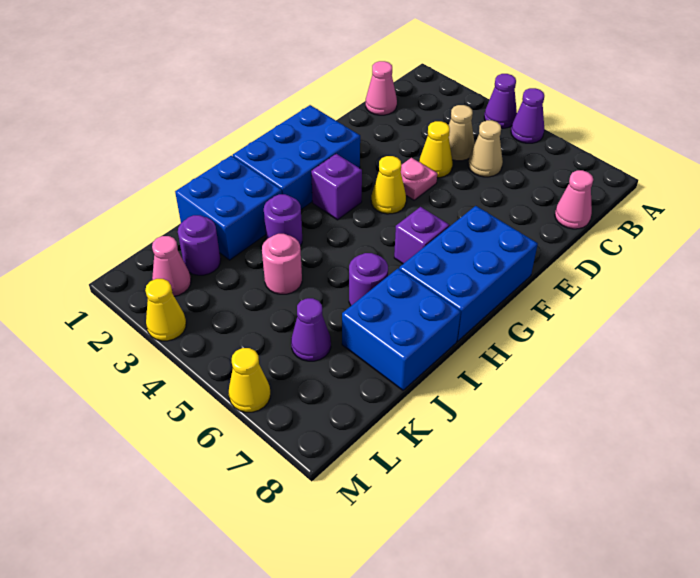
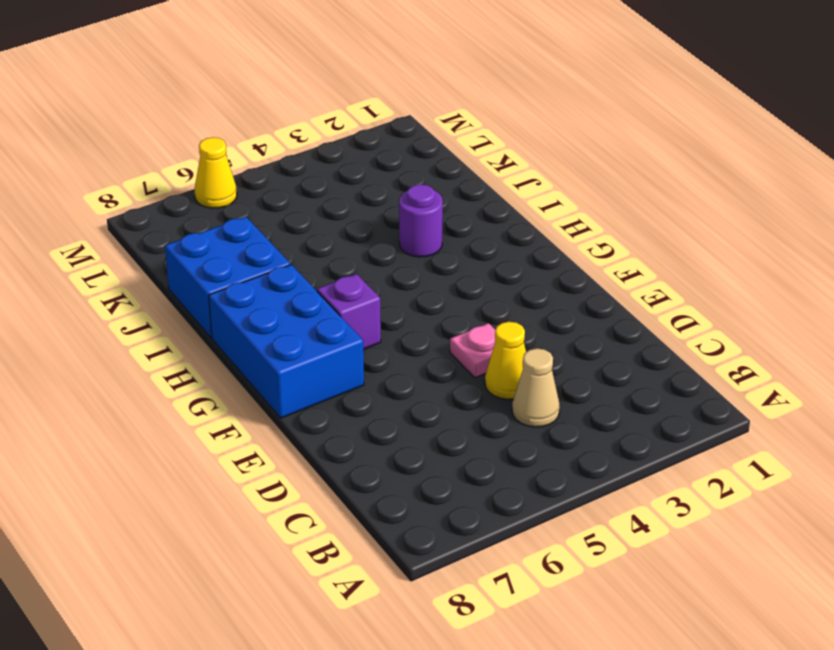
none -> purple 1x1 cone [484,74,517,128]
none -> purple 1x1 cone [511,88,544,143]
none -> pink 1x1 cone [366,61,397,115]

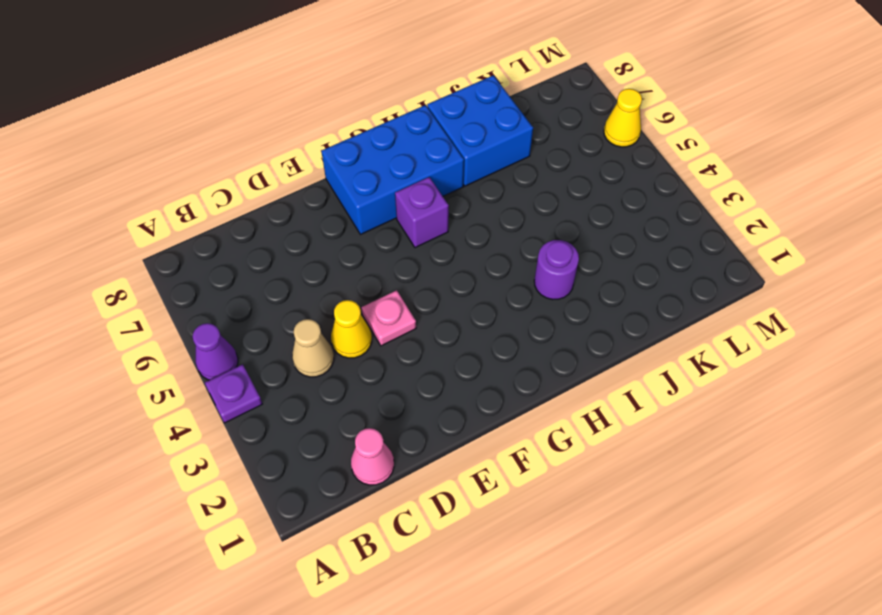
purple 1x1 plate [205,364,262,423] -> purple 1x1 cone [484,74,517,128]
none -> tan 1x1 cone [468,120,503,177]
none -> pink 1x1 cone [555,170,593,229]
none -> blue 2x3 brick [233,105,360,209]

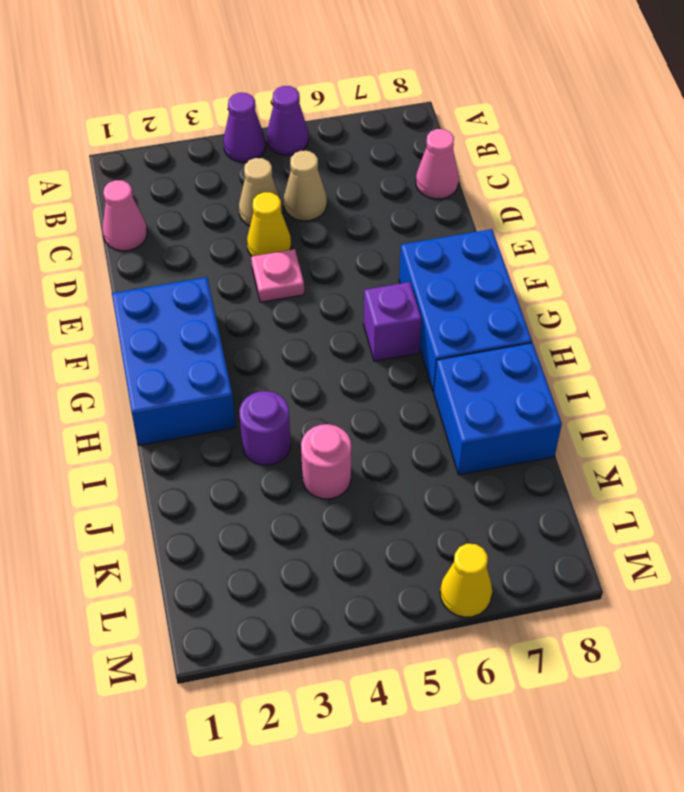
none -> yellow 1x1 cone [371,156,406,214]
none -> purple 1x1 brick [311,154,362,220]
none -> blue 2x2 brick [175,156,282,260]

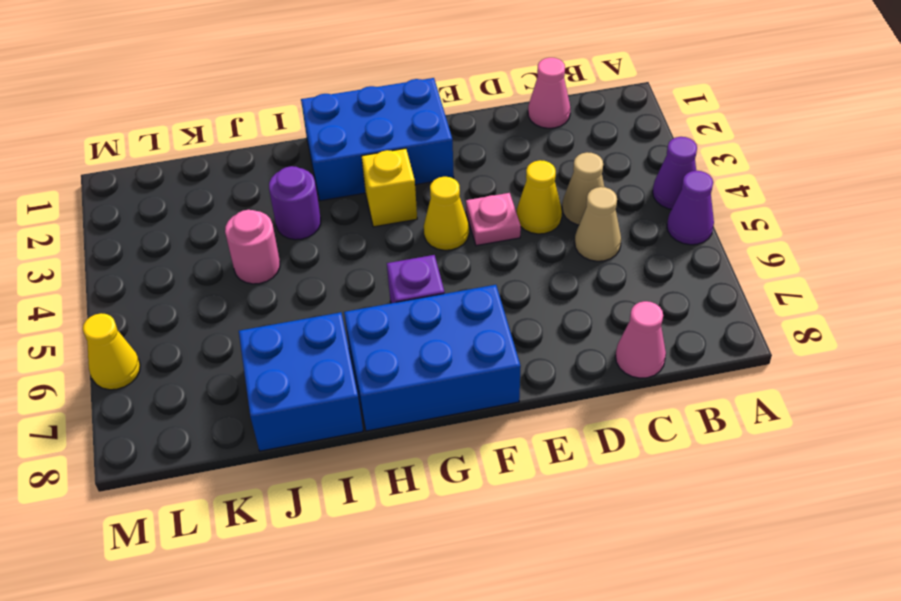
yellow 1x1 brick [361,148,417,227] -> purple 1x1 brick [311,154,362,220]
none -> blue 2x2 brick [175,156,282,260]
none -> purple 1x1 round brick [349,253,388,306]
none -> purple 1x1 round brick [178,215,221,275]

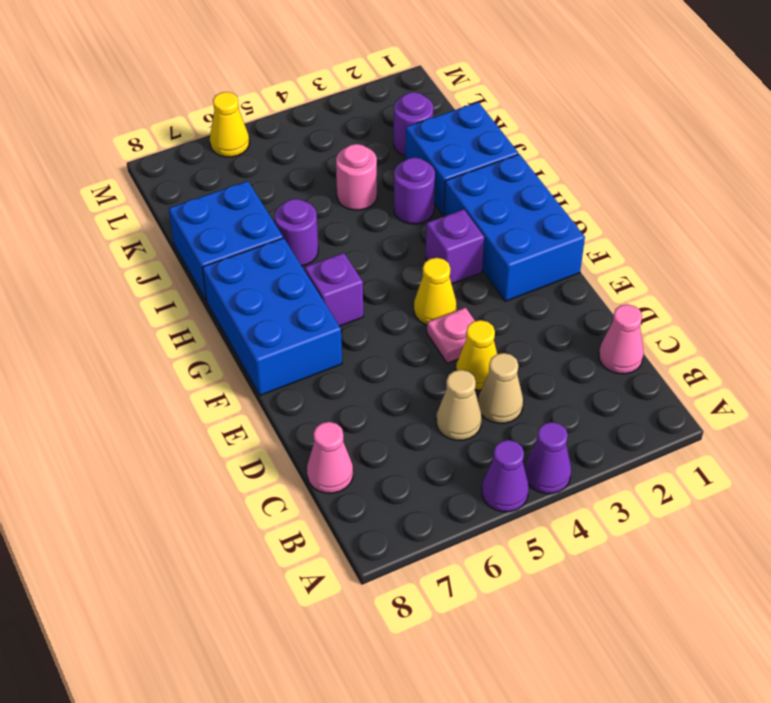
none -> purple 1x1 cone [291,298,331,361]
none -> pink 1x1 cone [152,236,191,296]
none -> yellow 1x1 cone [145,279,186,341]

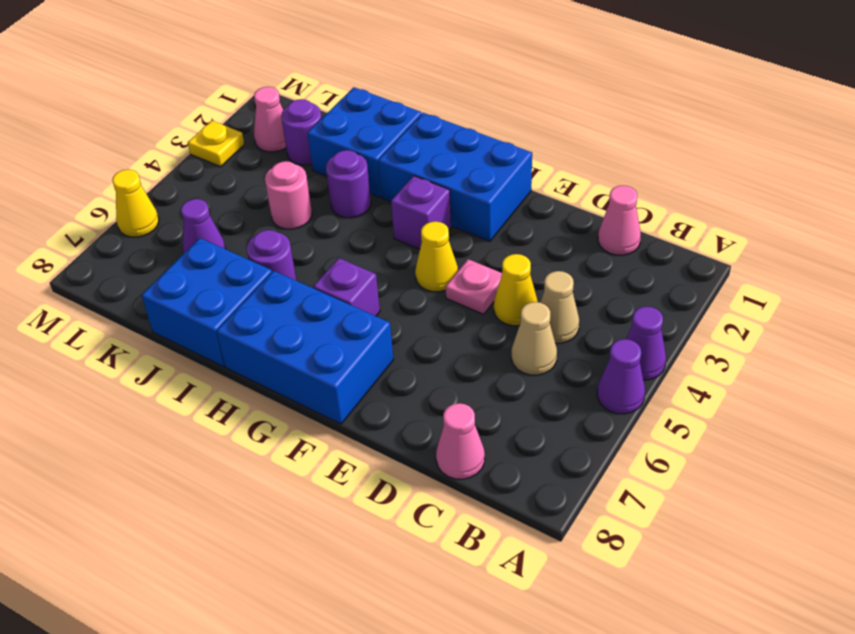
yellow 1x1 plate [188,121,244,167] -> yellow 1x1 cone [145,279,186,341]

